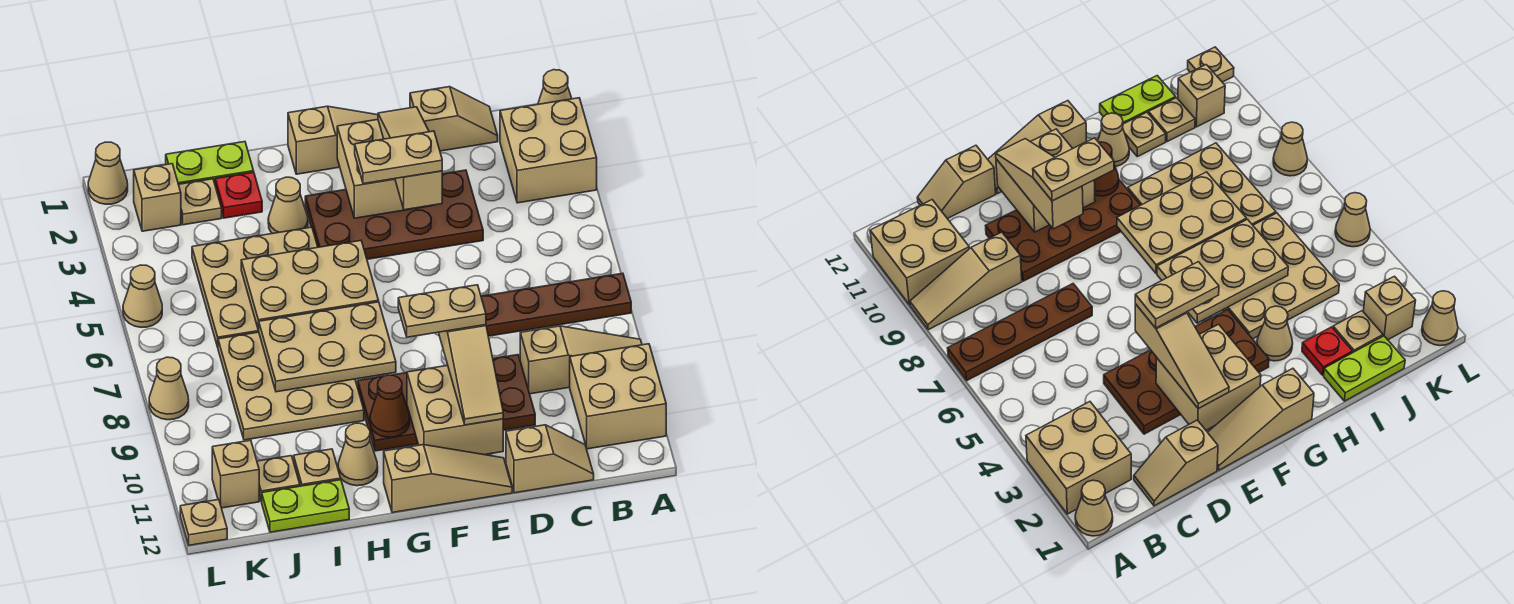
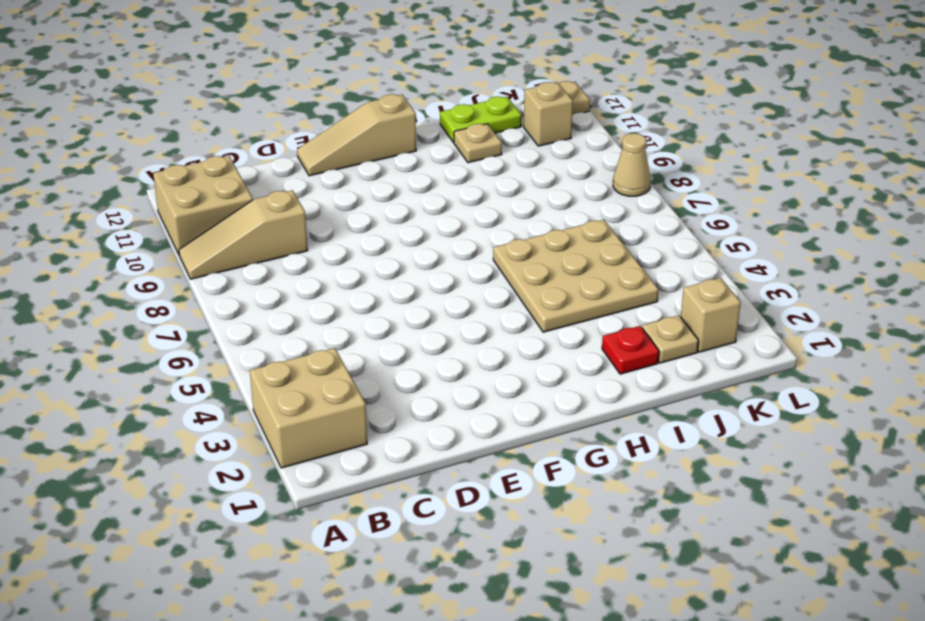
none -> tan 1x1 cone [538,70,572,104]
none -> brown 1x4 plate [481,273,631,336]
none -> tan 1x2 slope [410,87,498,151]
none -> tan 1x2 slope [506,425,594,493]

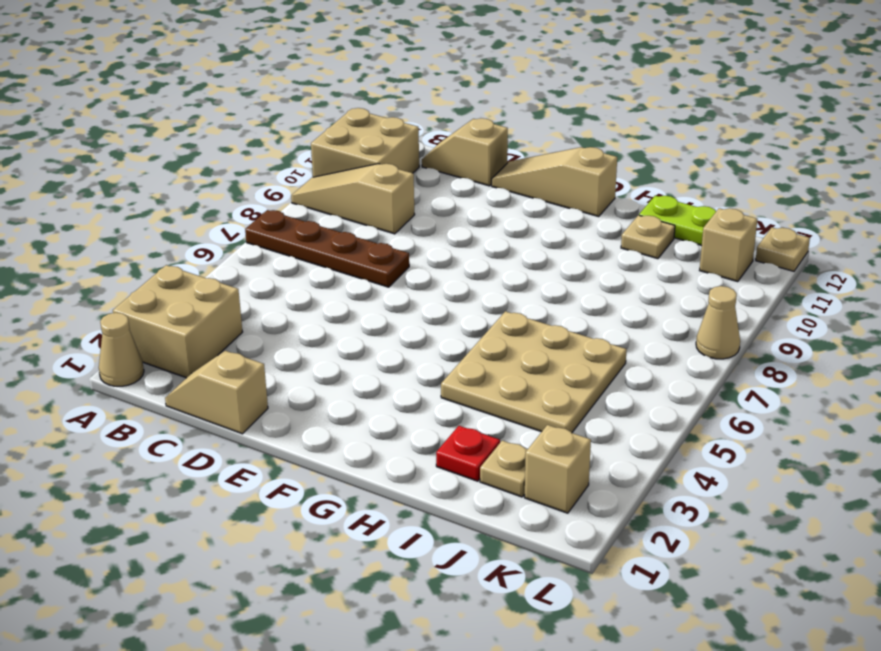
none -> brown 2x4 plate [305,170,483,259]
none -> brown 2x4 plate [358,355,535,451]
none -> tan 1x3 slope [288,106,378,174]
none -> tan 1x1 cone [268,177,308,234]

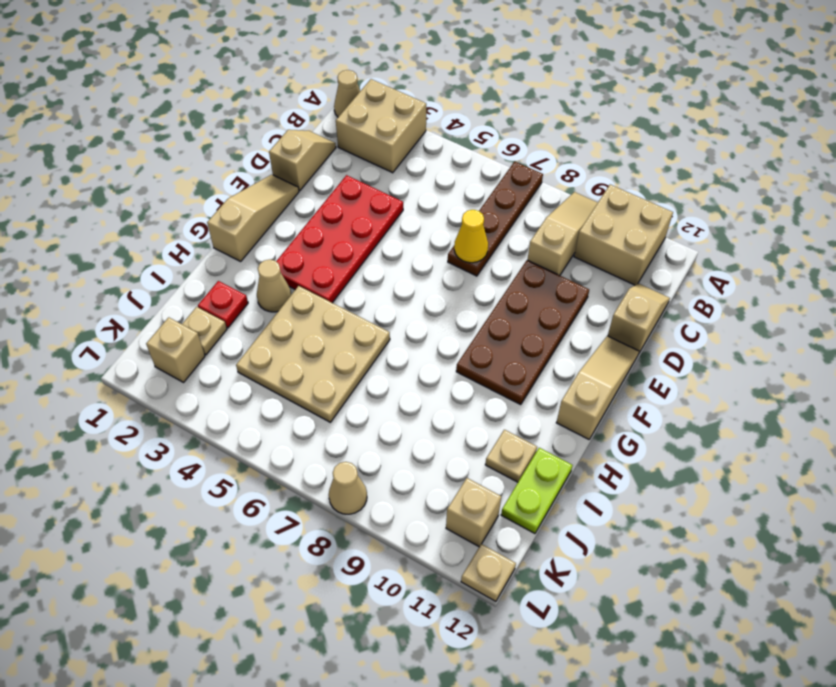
red 2x4 plate [276,175,403,303] -> brown 2x4 plate [305,170,483,259]
yellow 1x1 cone [454,210,488,263] -> none
none -> tan 3x3 plate [218,332,364,440]
none -> tan 1x1 cone [338,423,378,486]
none -> lime 1x2 plate [166,142,254,184]
none -> tan 1x1 plate [257,456,300,501]

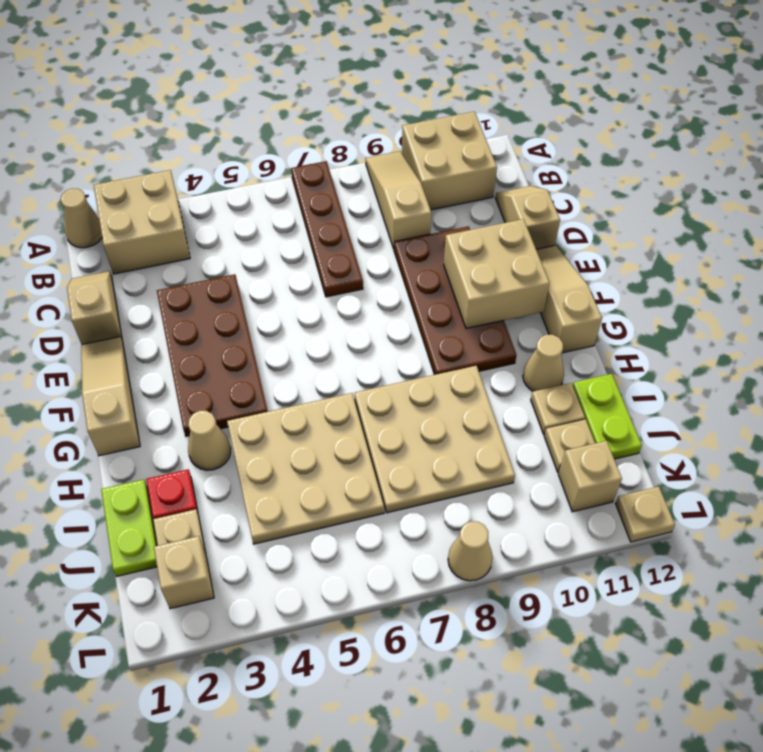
none -> tan 1x1 cone [88,142,128,204]
none -> tan 1x1 cone [123,265,162,327]
none -> tan 2x2 brick [337,119,433,218]
none -> tan 2x3 plate [241,241,379,330]

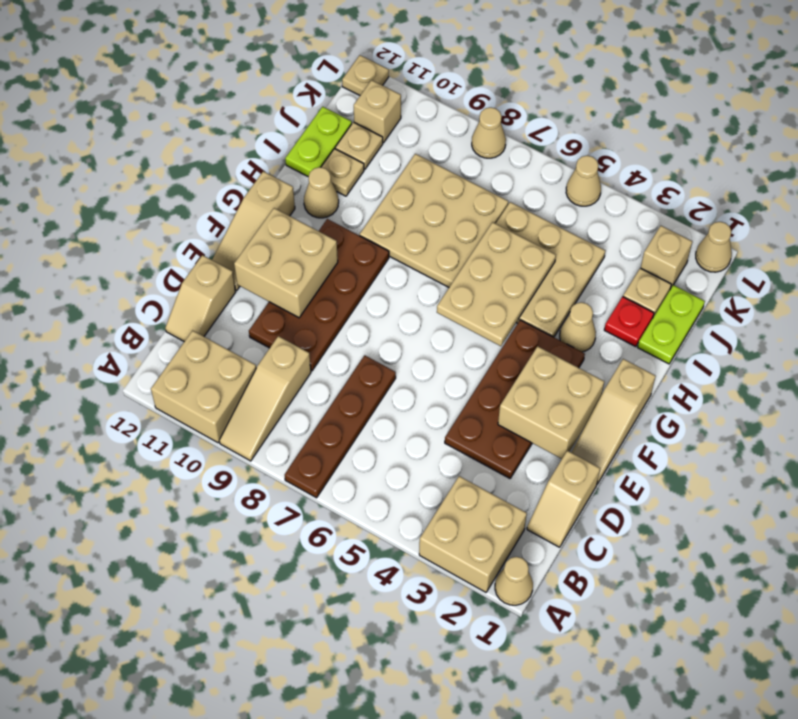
none -> tan 2x3 plate [259,302,396,392]
none -> brown 1x1 cone [370,375,410,437]
none -> tan 1x3 slope [378,107,442,210]
none -> tan 1x3 slope [439,325,503,425]

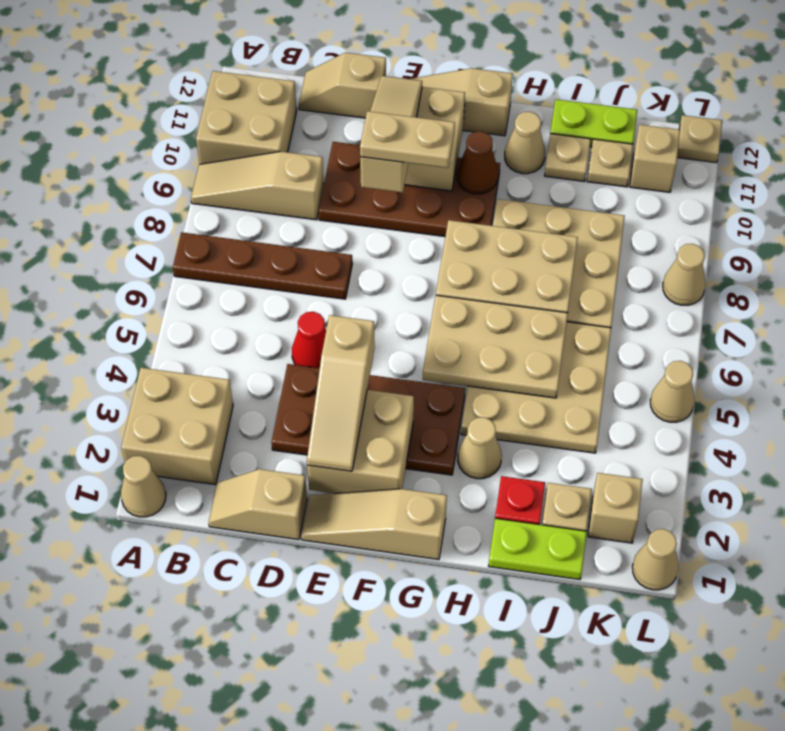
red 1x1 cone [292,312,326,368] -> none
none -> tan 1x2 plate [355,131,442,184]

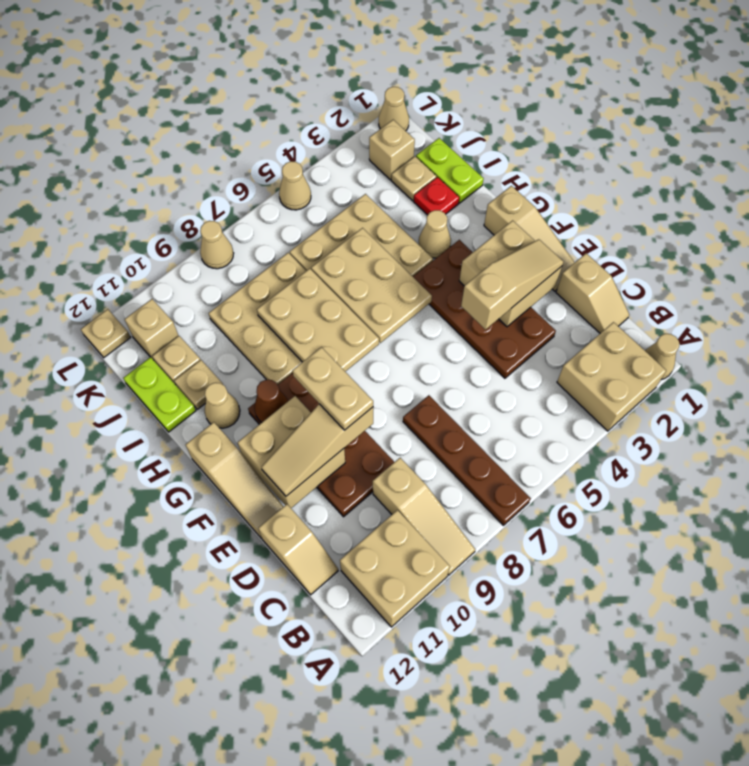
none -> tan 1x2 plate [355,131,442,184]

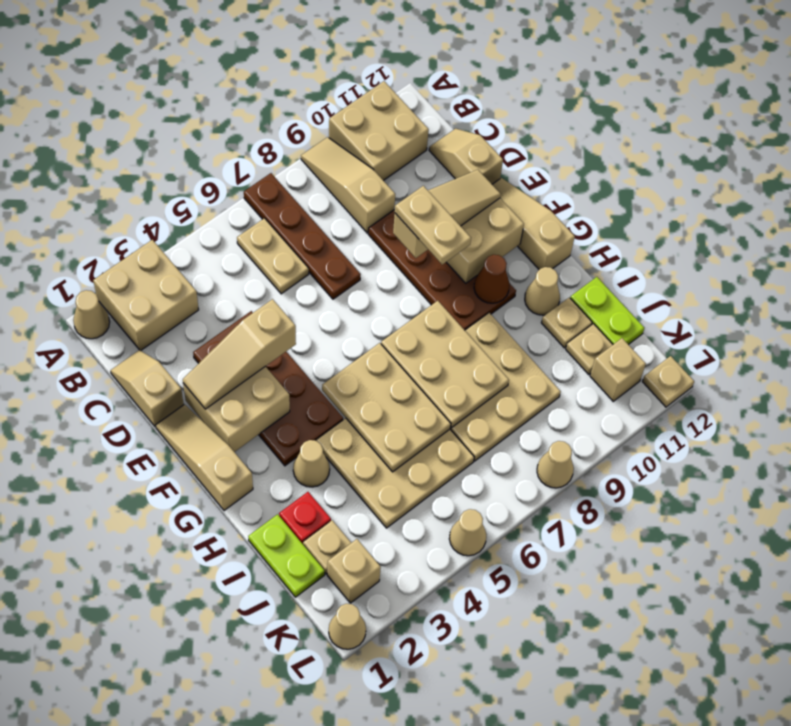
tan 1x2 plate [237,218,309,294] -> tan 1x2 plate moved to [355,131,442,184]

